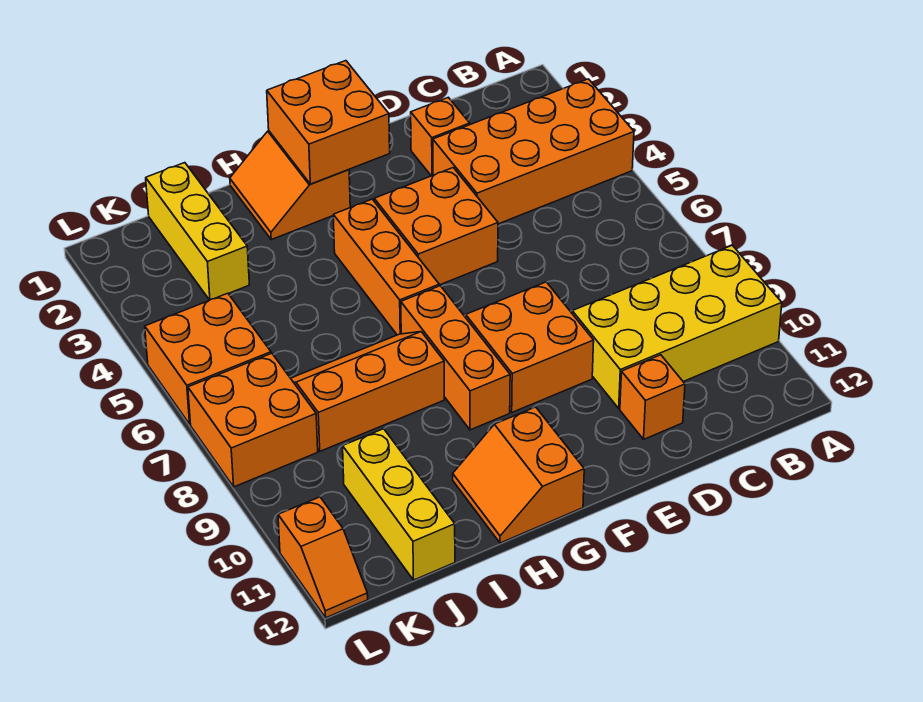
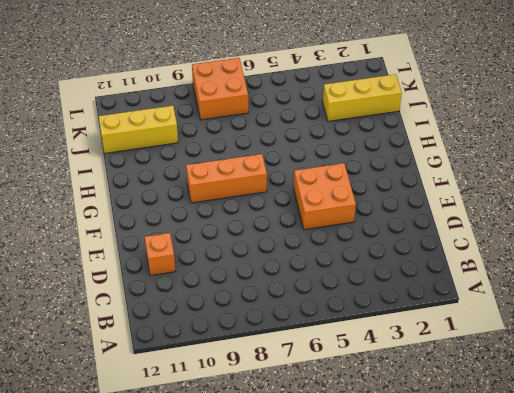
none -> orange 2x4 brick [433,79,634,224]
none -> yellow 2x4 brick [572,245,782,408]
none -> orange 1x1 brick [411,97,470,176]

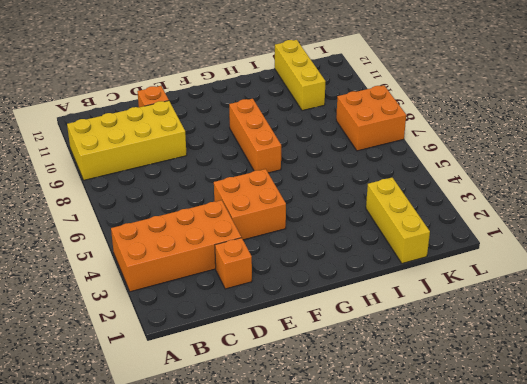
none -> orange 2x2 brick [466,282,594,412]
none -> orange 2x2 slope [230,131,350,240]
none -> orange 1x3 brick [333,199,439,335]

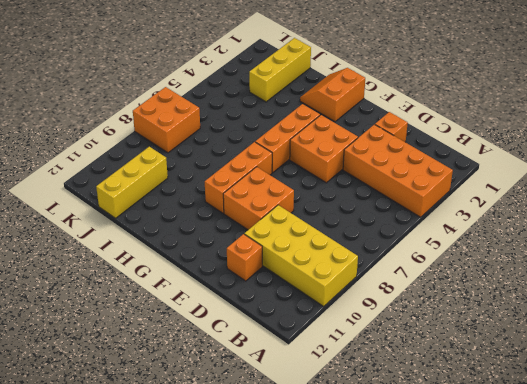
none -> orange 2x2 slope [453,407,584,543]
none -> orange 2x3 slope [291,332,444,451]
none -> orange 2x2 brick [145,293,271,424]

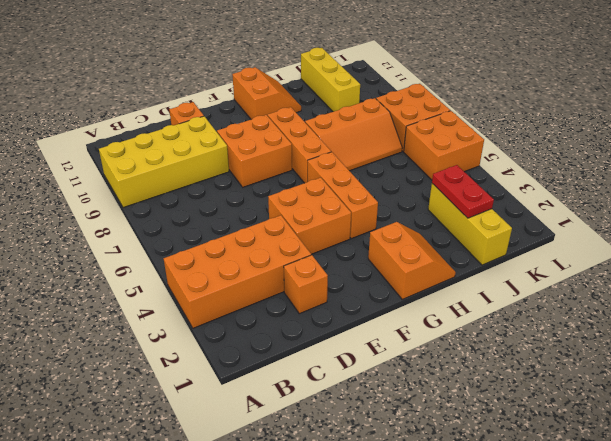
red 1x2 plate [432,165,494,218] -> none
none -> orange 1x2 slope [278,497,368,618]
none -> orange 2x2 brick [267,61,390,184]

